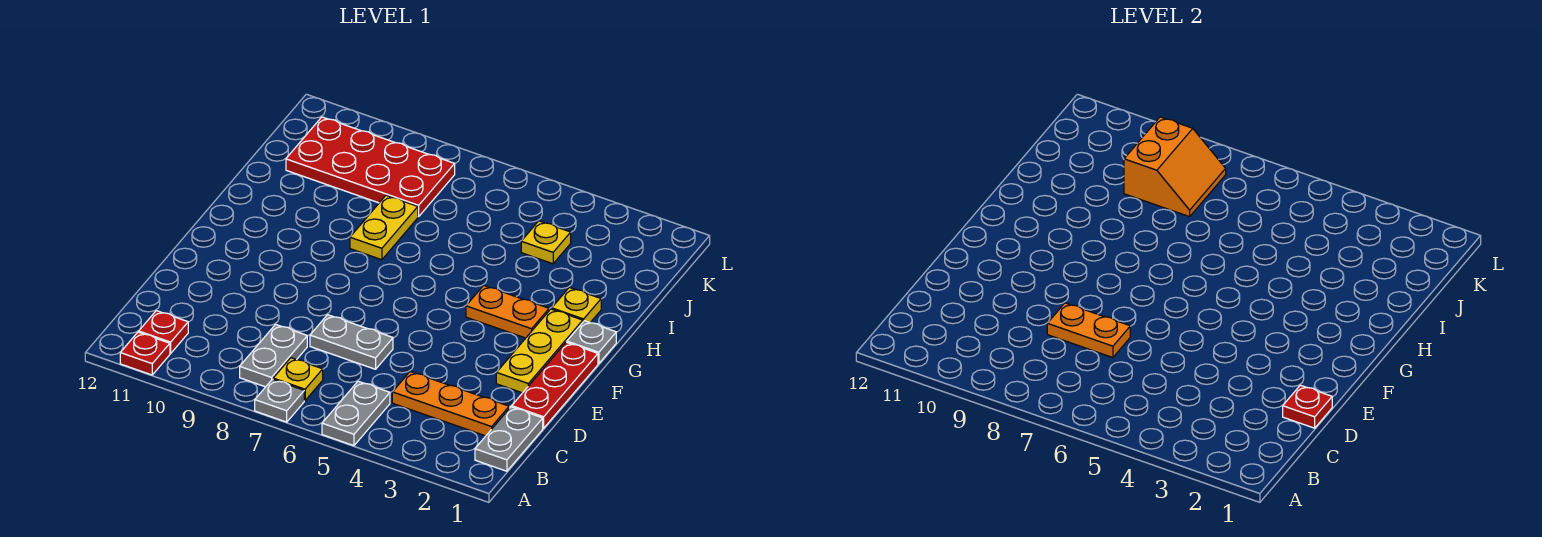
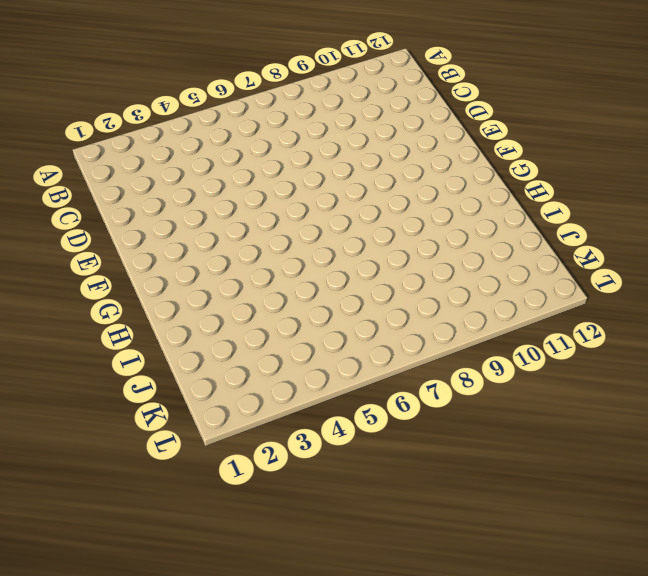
none -> grey 1x2 plate [322,381,390,446]
none -> grey 1x1 plate [255,379,304,422]
none -> red 1x1 plate [120,332,170,375]

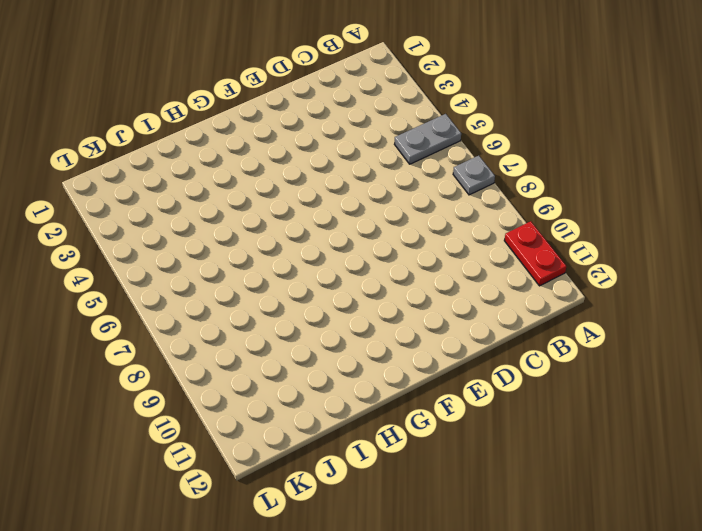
red 1x2 plate [504,221,566,286] -> red 1x1 plate [120,332,170,375]
none -> grey 1x2 plate [475,407,543,471]
none -> yellow 1x1 plate [273,358,323,401]
none -> grey 1x2 plate [240,324,307,387]

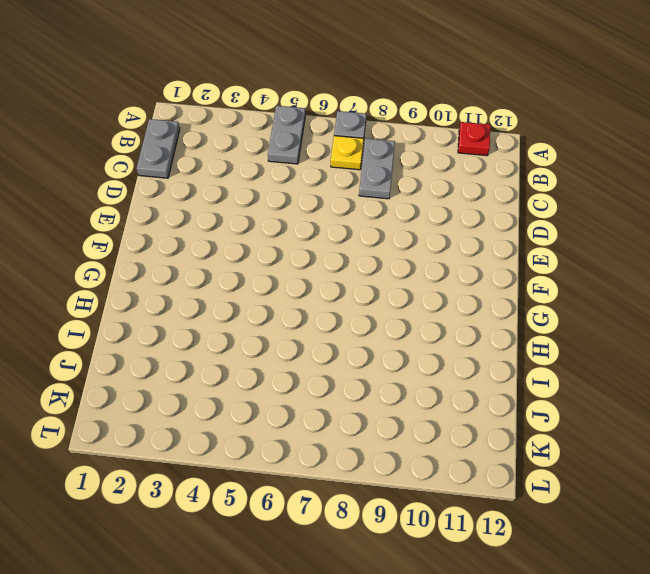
none -> red 1x1 plate [139,311,188,353]
none -> orange 1x3 plate [392,372,509,436]
none -> red 1x3 plate [512,342,598,428]

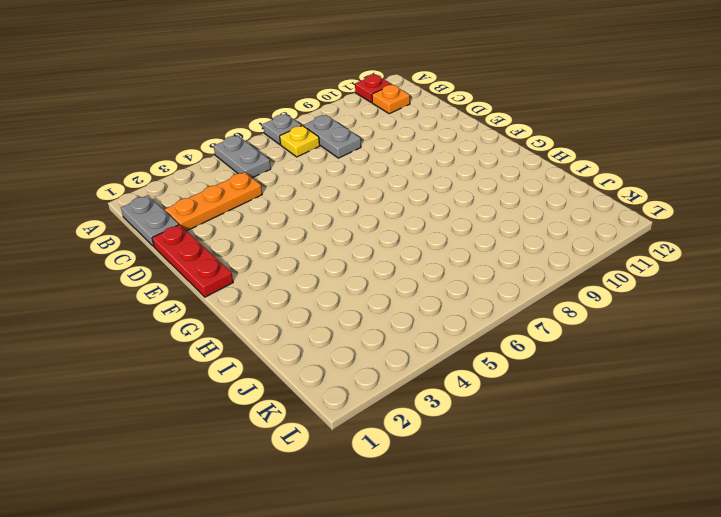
orange 1x1 plate [372,85,410,114] -> red 1x1 plate [139,311,188,353]
none -> grey 1x2 plate [310,315,393,369]
none -> yellow 1x3 plate [496,309,583,393]
none -> grey 1x1 plate [567,321,616,364]

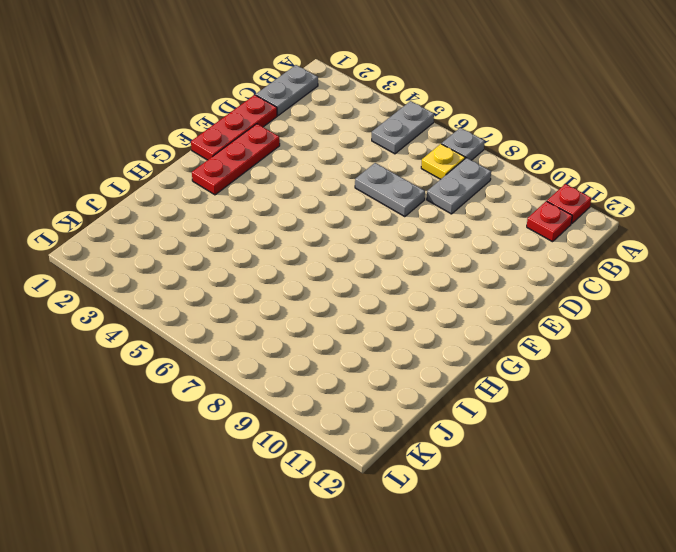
red 1x3 plate [192,124,280,195] -> yellow 1x3 plate [496,309,583,393]
none -> orange 1x3 plate [392,372,509,436]
none -> grey 1x1 plate [567,321,616,364]
none -> orange 1x2 plate [466,285,549,338]

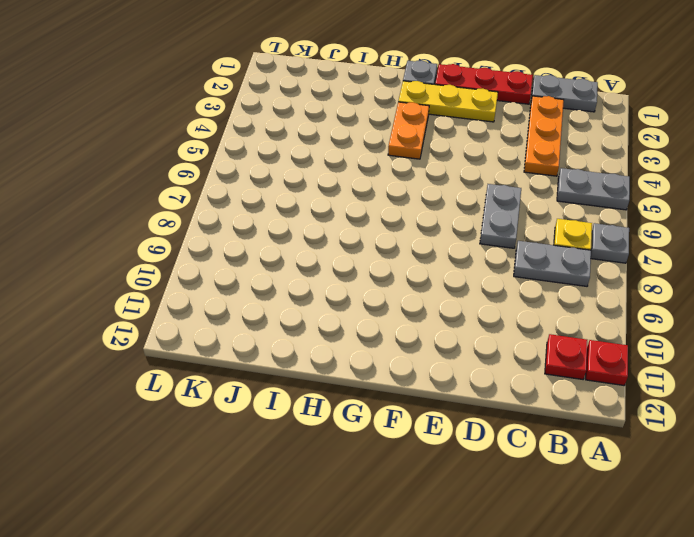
none -> yellow 1x1 plate [552,287,601,322]
none -> yellow 1x2 plate [350,195,418,260]
none -> yellow 1x1 plate [521,221,571,264]

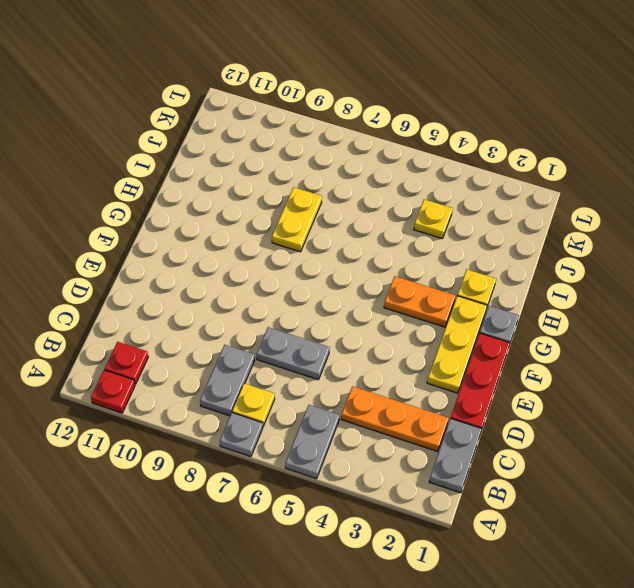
none -> red 2x4 plate [286,117,455,217]
none -> red 1x1 plate [1283,385,1332,428]
none -> orange 1x2 plate [1047,303,1130,358]

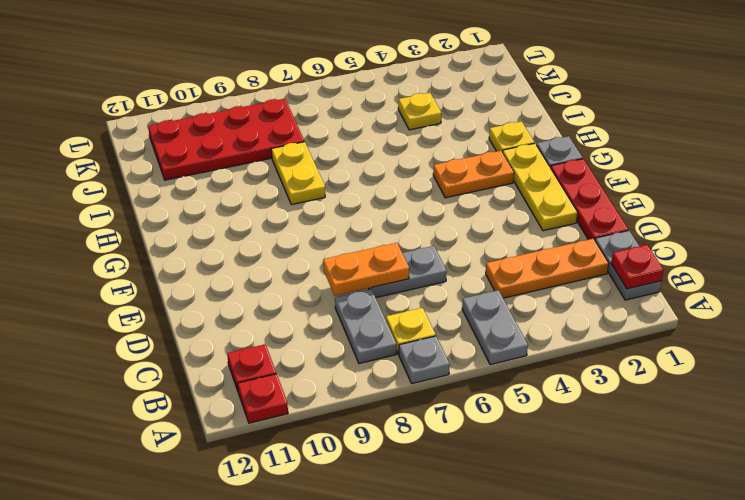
red 1x1 plate [611,245,664,289] -> red 1x1 plate moved to [1283,385,1332,428]
none -> orange 2x2 slope [1124,117,1226,217]

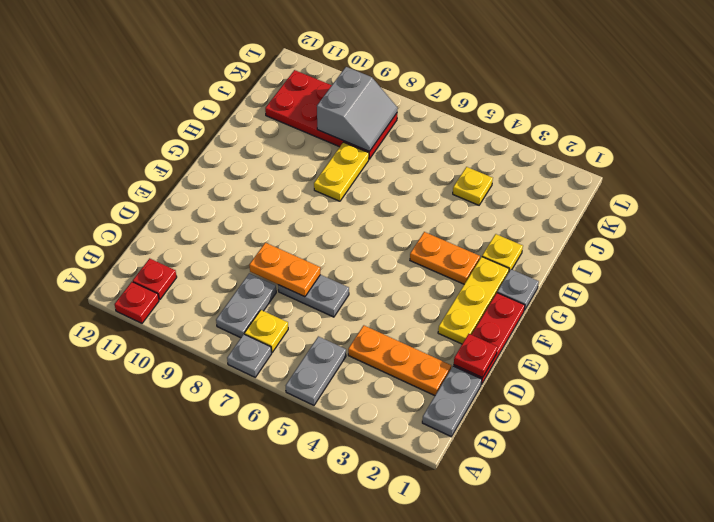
grey 2x2 slope [317,67,398,152] -> orange 2x2 slope [1124,117,1226,217]

